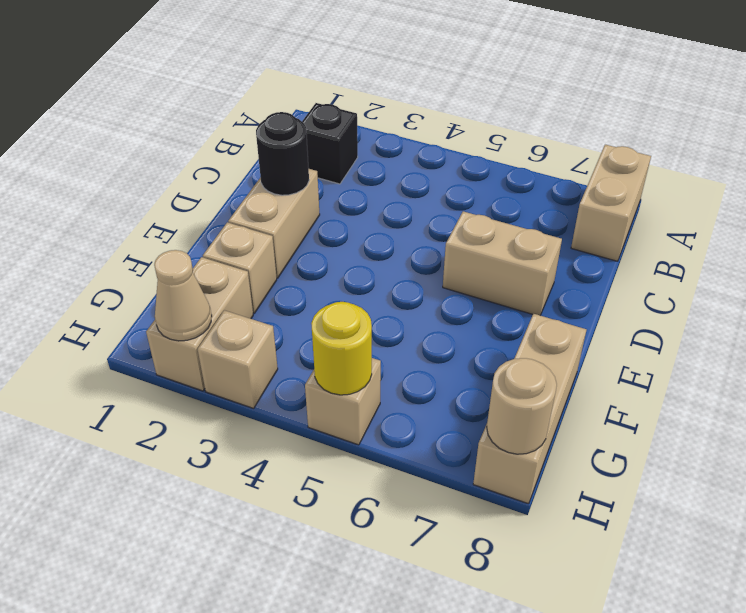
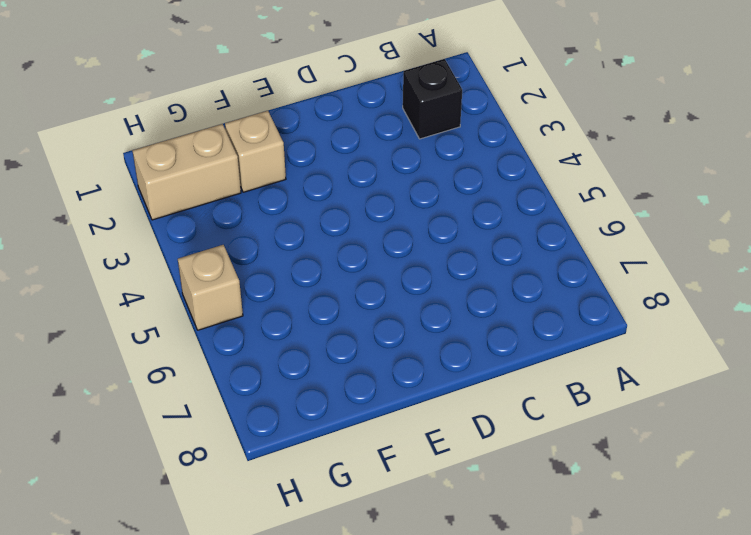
none -> tan 1x2 brick [571,145,651,261]
none -> tan 1x2 brick [228,169,320,278]
none -> tan 1x2 brick [443,211,562,315]

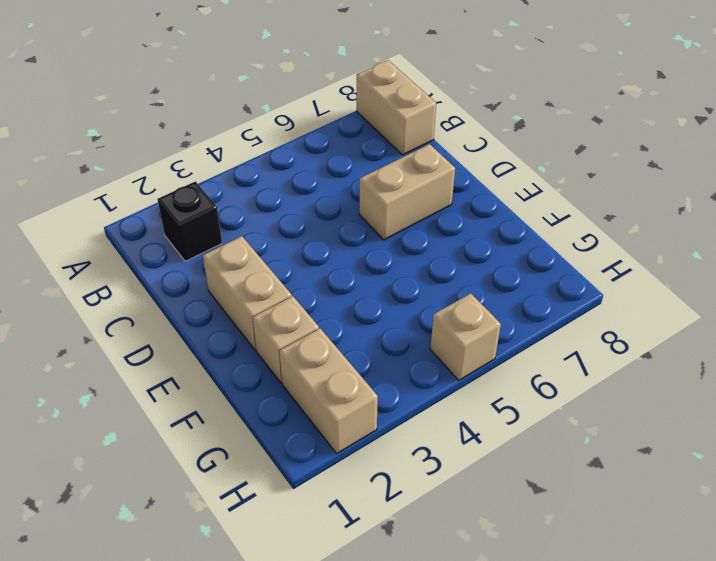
none -> tan 1x3 brick [473,314,586,504]
none -> tan 1x1 brick [198,310,278,408]
none -> black 1x1 round brick [256,112,309,195]

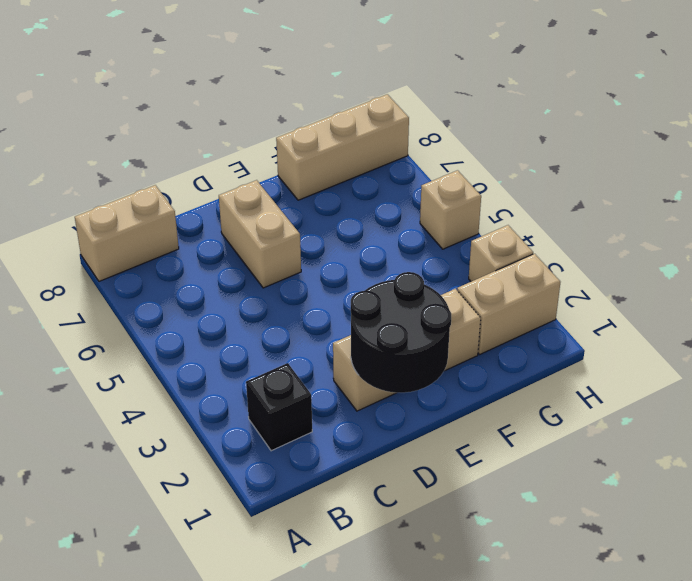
black 2x2 round brick [351,272,451,393] -> black 1x1 round brick [256,112,309,195]
none -> tan 1x1 cone [154,250,212,341]
none -> yellow 1x1 round brick [311,302,372,395]
none -> tan 1x1 round brick [487,358,557,454]

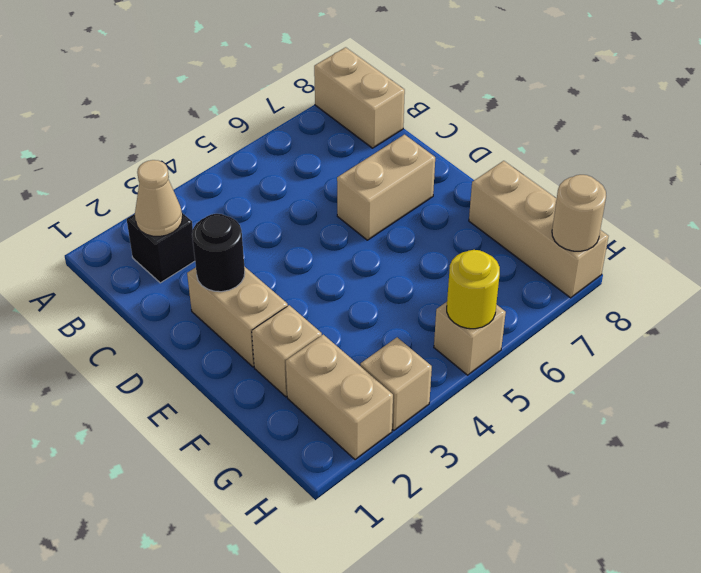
tan 1x1 cone [135,160,182,236] -> tan 1x1 cone moved to [154,250,212,341]

